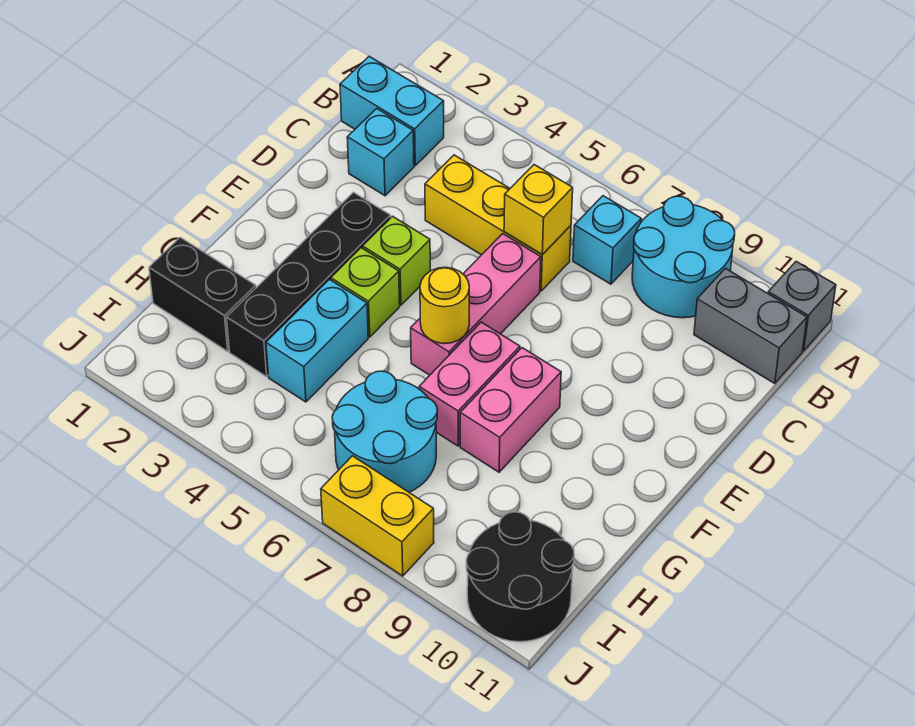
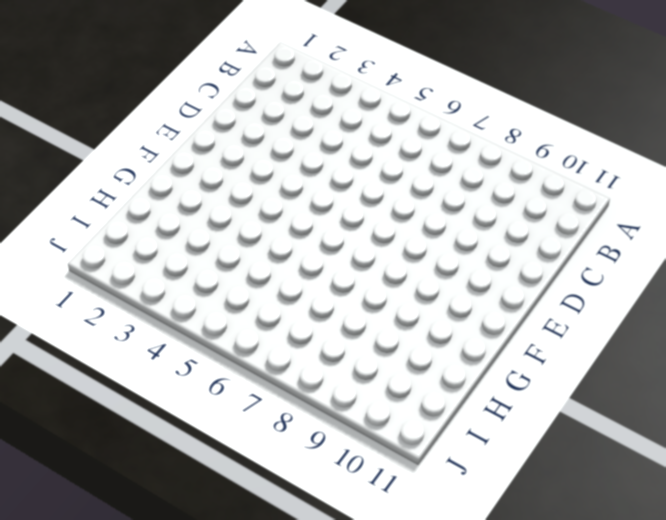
none -> cyan 2x2 round brick [632,196,735,318]
none -> grey 1x1 brick [768,261,836,351]
none -> cyan 1x2 brick [340,57,444,166]

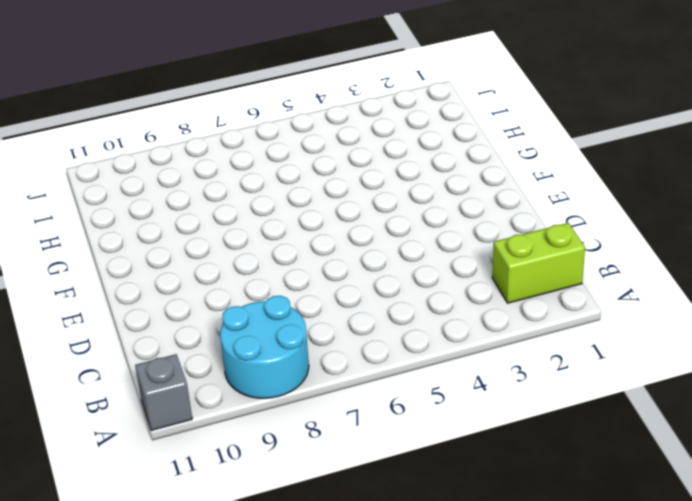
lime 1x2 brick [492,223,585,303] -> cyan 1x2 brick [340,57,444,166]
none -> cyan 1x1 brick [573,196,641,284]
none -> grey 1x2 brick [694,269,807,384]
none -> cyan 1x1 brick [347,109,414,196]

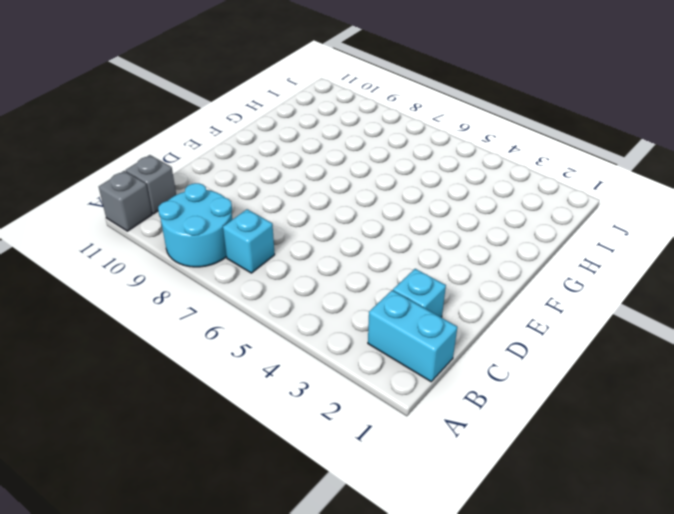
grey 1x1 brick [125,155,176,214] -> grey 1x2 brick [694,269,807,384]
none -> yellow 1x3 brick [425,155,571,291]
none -> pink 1x3 brick [411,234,541,375]
none -> black 1x4 brick [227,192,391,377]

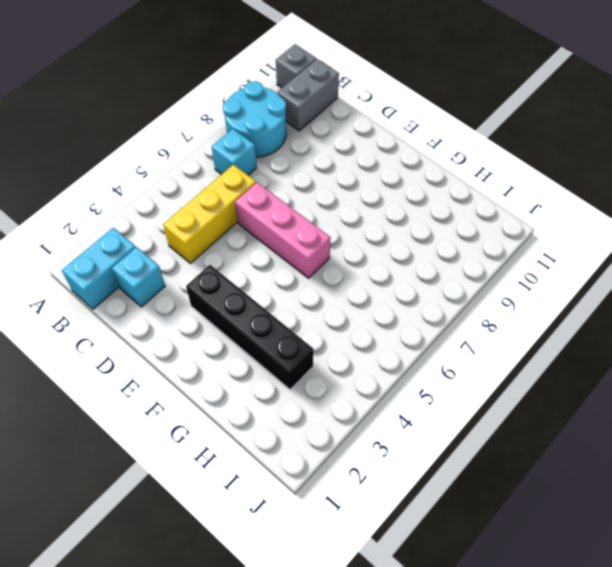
none -> lime 1x1 brick [363,216,430,305]
none -> lime 1x1 brick [331,248,400,337]
none -> pink 1x2 brick [419,322,520,446]

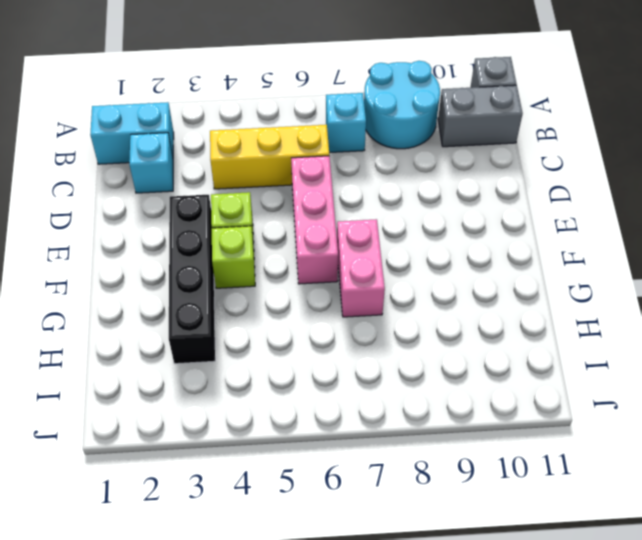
none -> pink 1x2 brick [460,348,561,472]
none -> cyan 1x2 brick [266,279,368,402]
none -> black 1x2 brick [149,237,256,351]

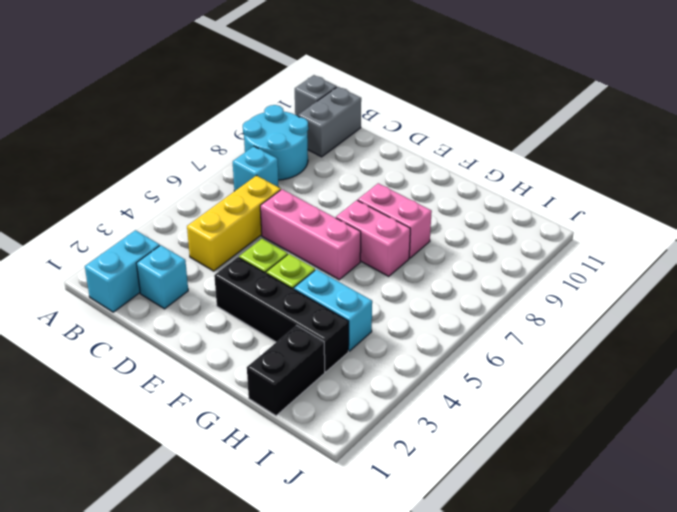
none -> cyan 2x2 round brick [332,371,437,492]
none -> black 2x2 round brick [466,512,574,642]
none -> yellow 1x2 brick [321,456,434,576]

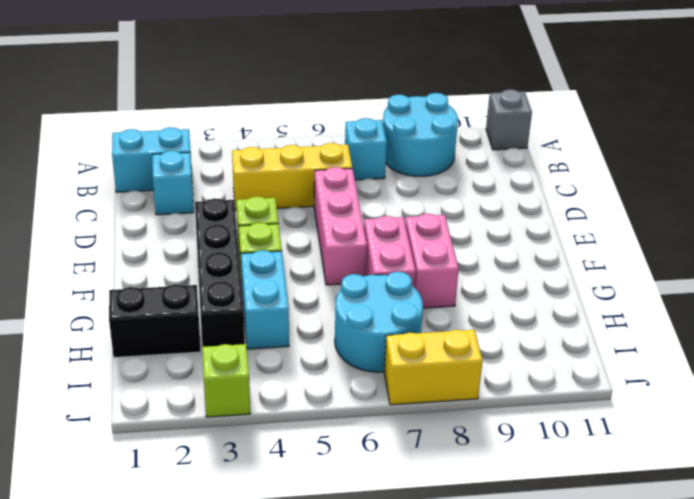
lime 1x1 brick [202,344,250,417] -> none
none -> grey 1x2 brick [694,269,807,384]
none -> black 2x2 round brick [466,512,574,642]
none -> yellow 1x1 brick [504,165,573,255]

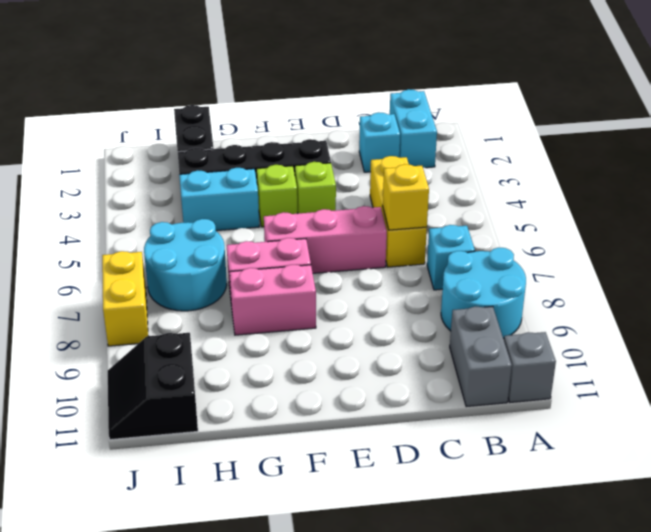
black 2x2 slope [108,333,198,440] -> black 2x2 round brick [466,512,574,642]
none -> yellow 1x1 round brick [420,267,469,344]

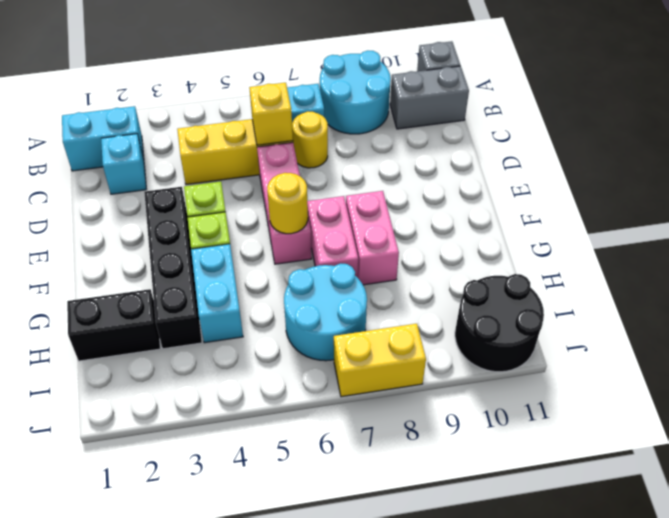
yellow 1x1 round brick [292,112,328,168] -> none

